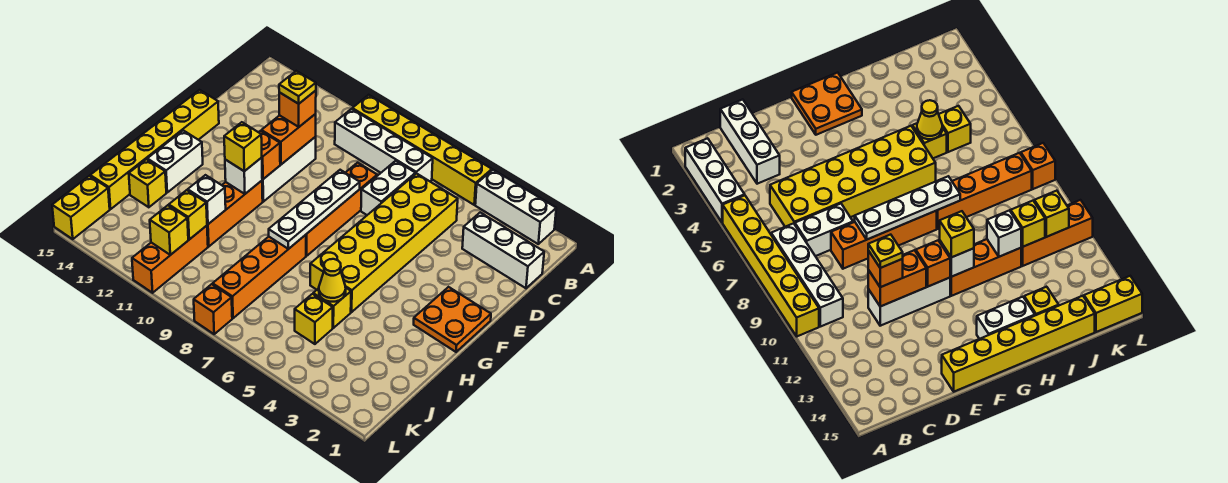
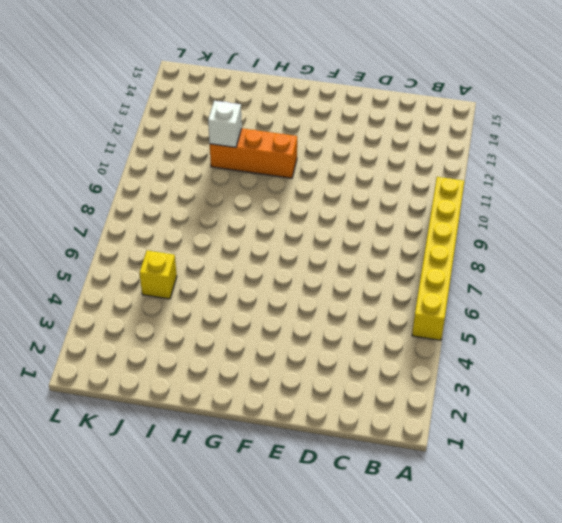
none -> white 1x3 brick [475,170,556,244]
none -> white 1x4 brick [335,109,433,181]
none -> white 1x3 brick [462,213,544,288]
none -> yellow 2x6 brick [310,173,458,312]

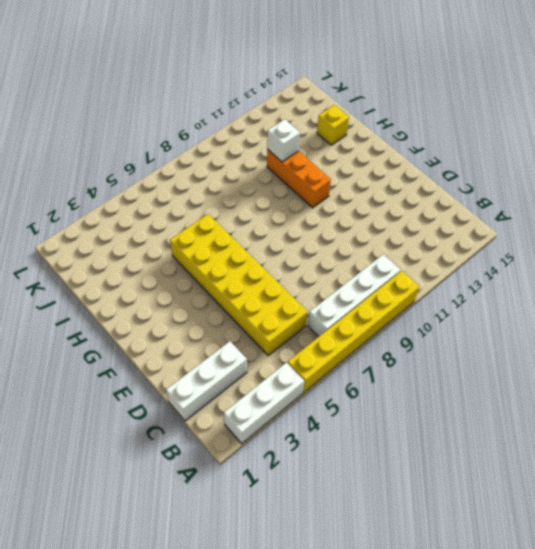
none -> white 1x2 brick [361,161,416,215]
none -> orange 1x4 brick [306,163,377,256]
none -> white 1x3 brick [262,137,316,202]
none -> yellow 1x6 brick [90,90,219,209]

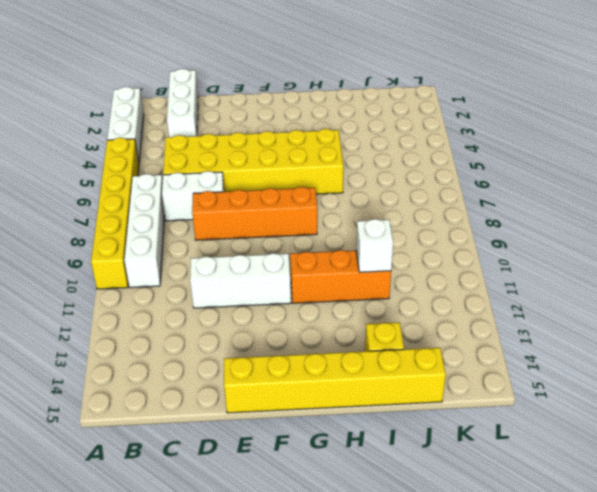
none -> orange 2x2 plate [414,287,491,352]
none -> white 1x2 brick [147,130,203,192]
none -> orange 1x4 brick [213,235,306,318]
none -> yellow 1x1 brick [313,288,351,328]

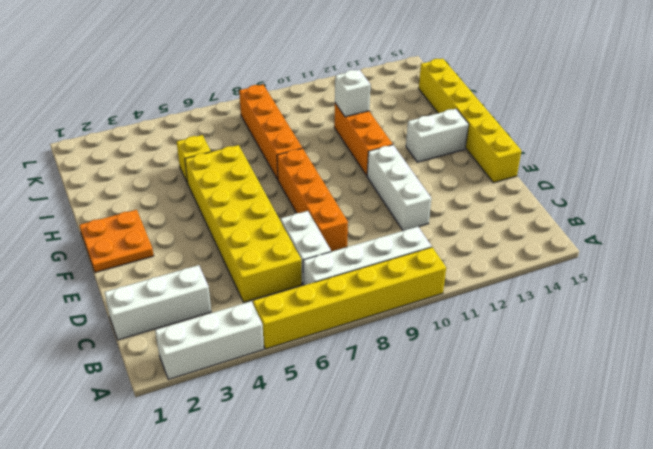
white 1x2 brick [406,109,469,162] -> white 1x2 brick turned to [147,130,203,192]
none -> yellow 1x1 brick [129,159,166,207]
none -> yellow 1x1 brick [295,294,333,344]
none -> orange 1x3 brick [132,226,208,293]
none -> yellow 1x2 brick [52,176,110,239]

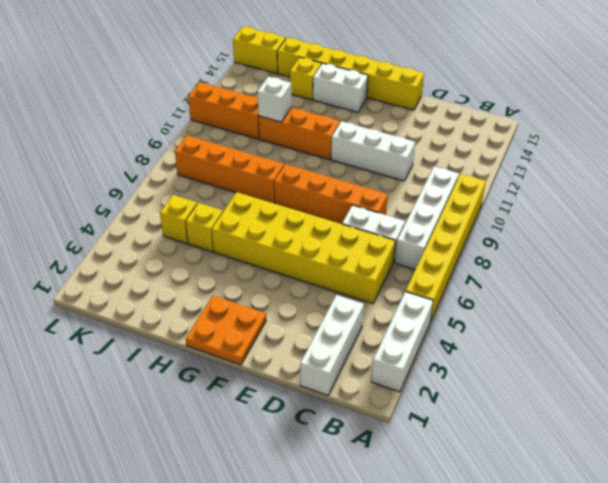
none -> orange 1x1 brick [194,284,232,334]
none -> orange 1x2 brick [261,114,316,164]
none -> white 1x4 plate [269,170,360,249]
none -> orange 1x1 brick [259,131,280,179]

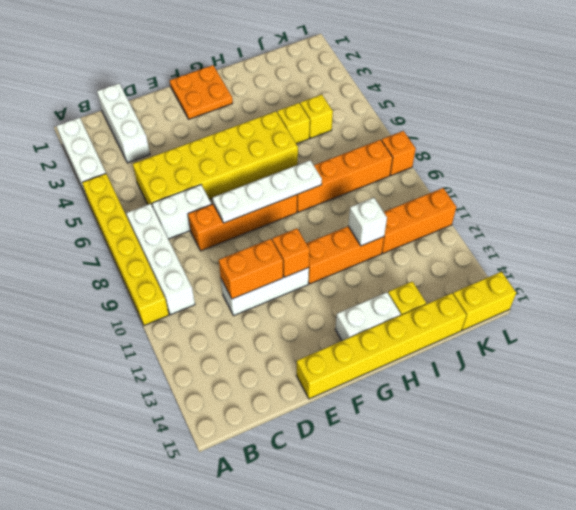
none -> white 1x1 brick [225,158,262,194]
none -> yellow 1x1 cone [319,259,346,302]
none -> yellow 1x1 brick [169,190,207,239]
none -> yellow 1x1 brick [150,205,188,255]

